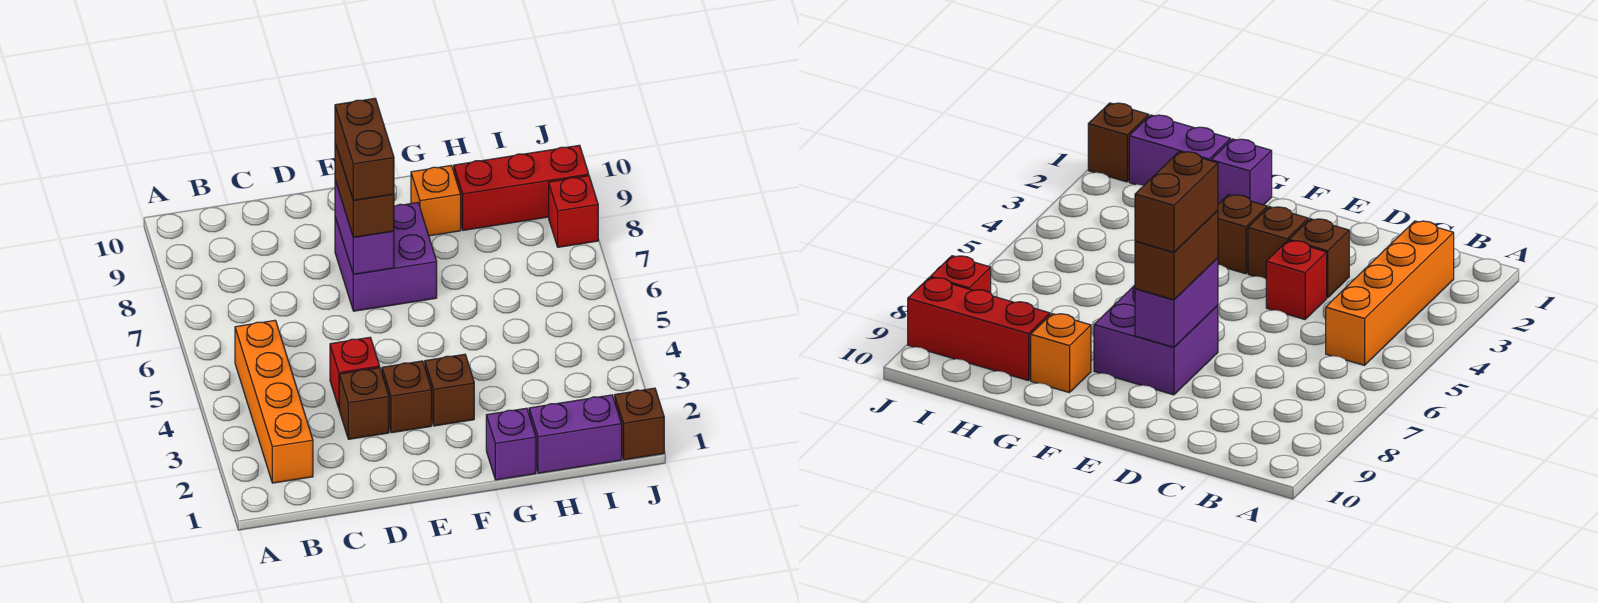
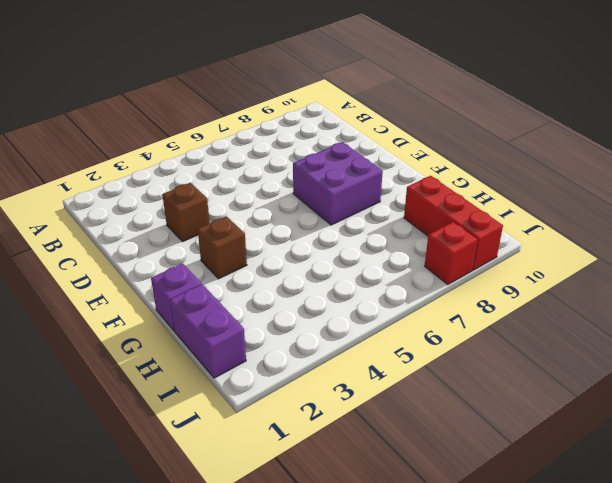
none -> orange 1x4 brick [235,320,313,483]
none -> red 1x1 brick [330,337,380,408]
none -> brown 1x1 brick [382,361,432,433]

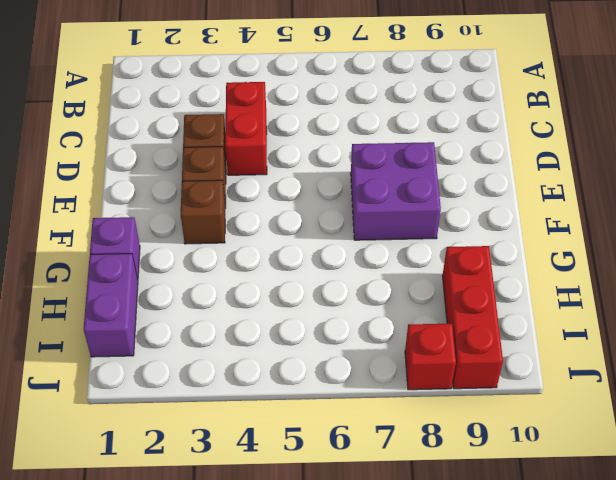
red 1x2 brick [225,82,267,175] -> red 1x1 brick [330,337,380,408]
none -> orange 1x4 brick [235,320,313,483]
none -> orange 1x1 brick [411,166,461,236]
none -> brown 1x1 brick [615,388,664,460]

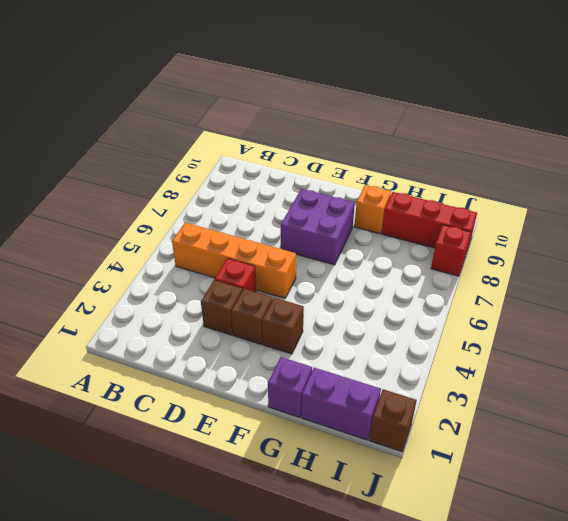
orange 1x4 brick [172,223,296,298] -> orange 1x4 brick turned to [235,320,313,483]
none -> purple 1x2 brick [335,180,394,274]
none -> brown 1x2 brick [335,143,394,237]
none -> brown 1x2 brick [335,98,394,200]

